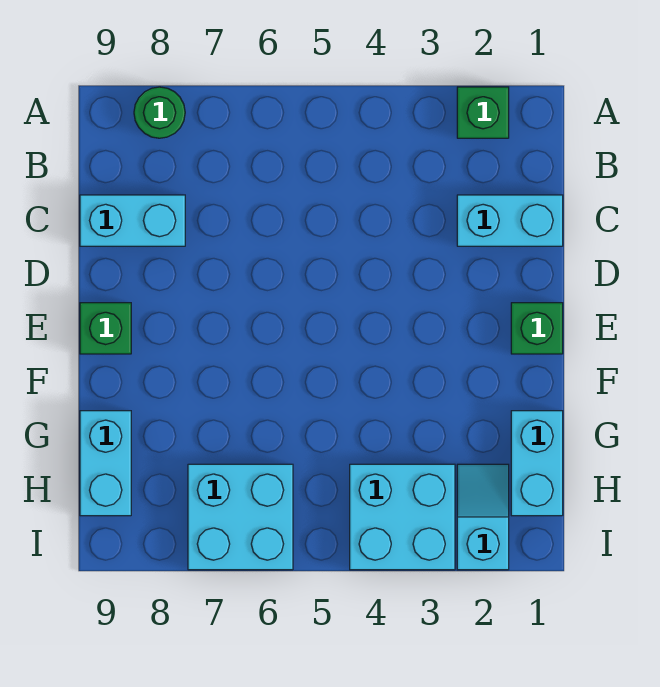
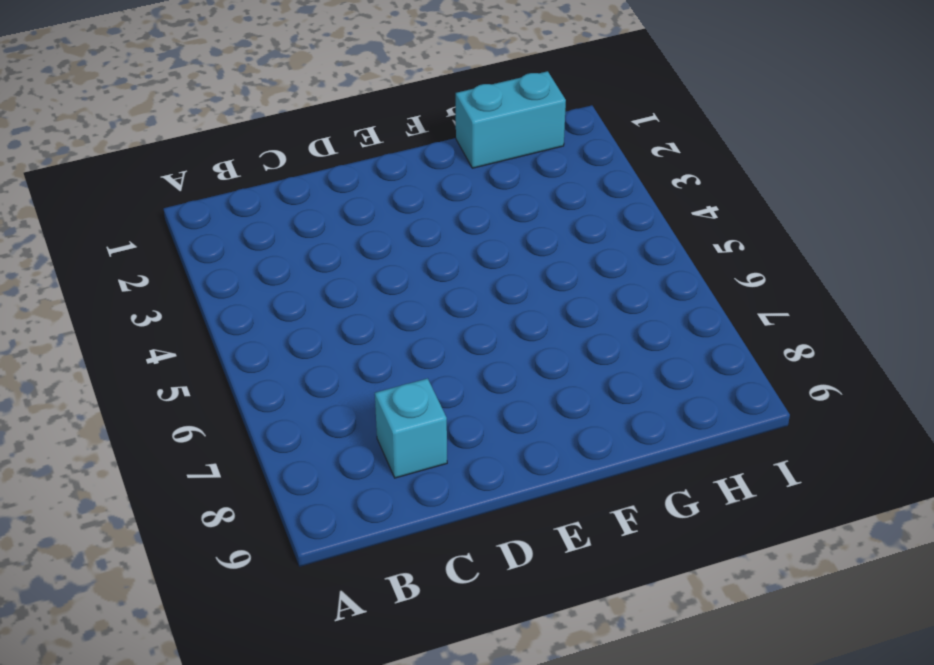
cyan 1x1 brick [375,378,447,478] -> cyan 1x2 brick [80,195,185,246]
none -> green 1x1 brick [457,87,509,138]
none -> green 1x1 round brick [134,87,185,138]

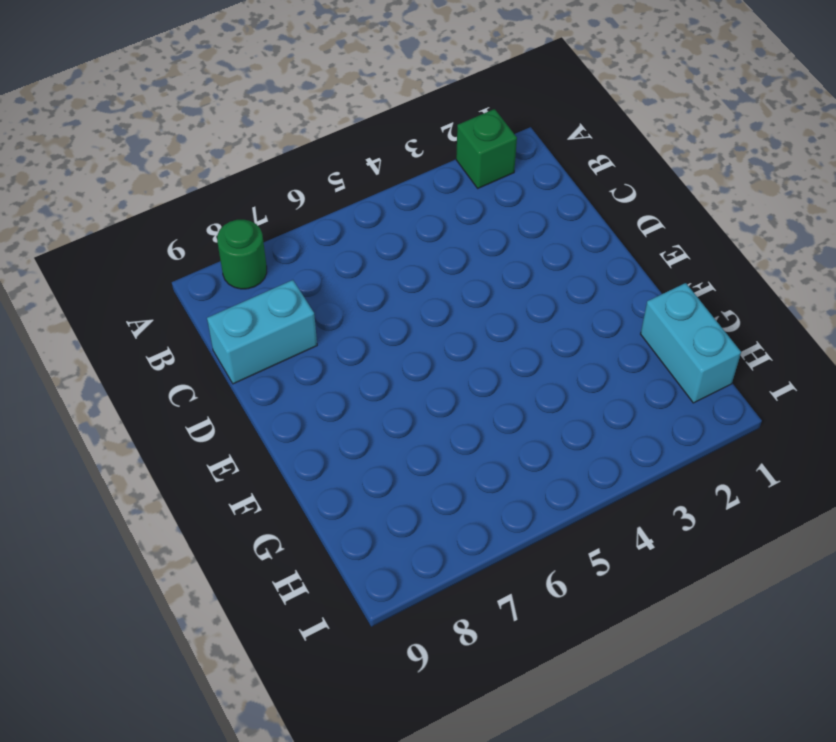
none -> cyan 1x2 brick [457,195,563,246]
none -> green 1x1 brick [511,303,563,354]

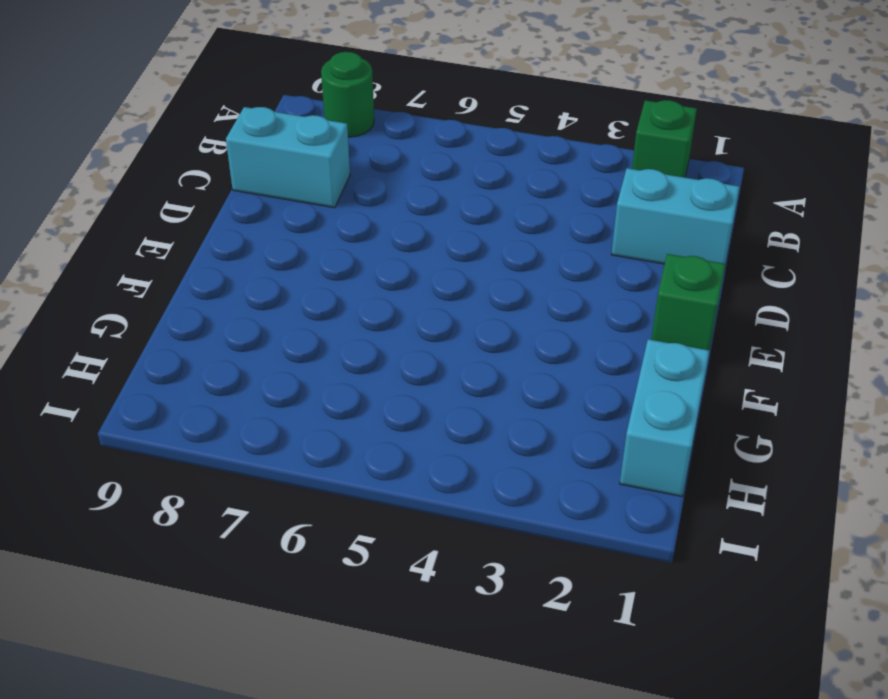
none -> green 1x1 brick [80,303,131,354]
none -> cyan 1x2 brick [80,411,131,516]

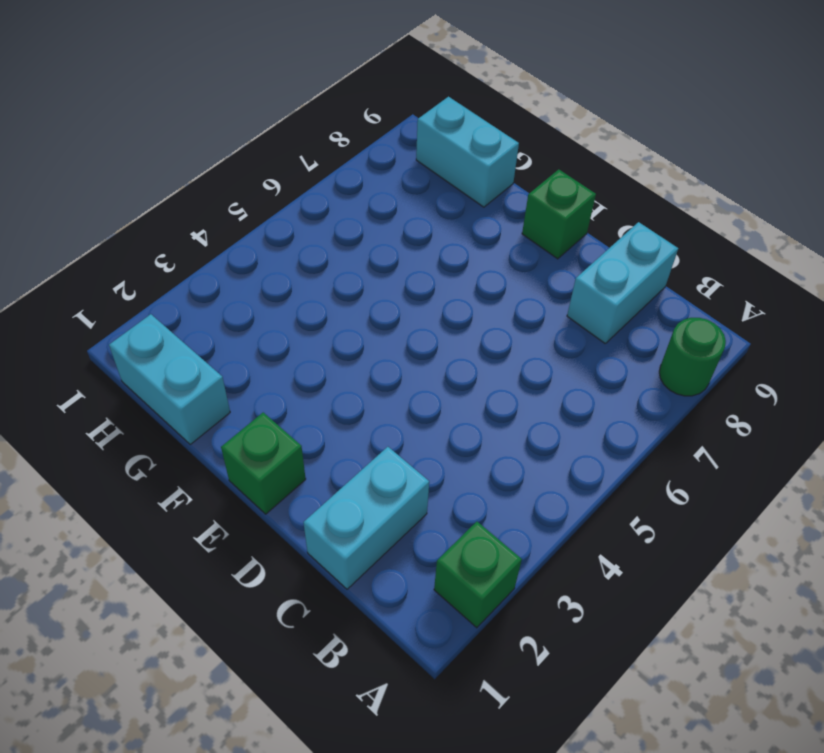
none -> cyan 1x2 slope [457,464,509,570]
none -> cyan 2x2 brick [350,464,455,570]

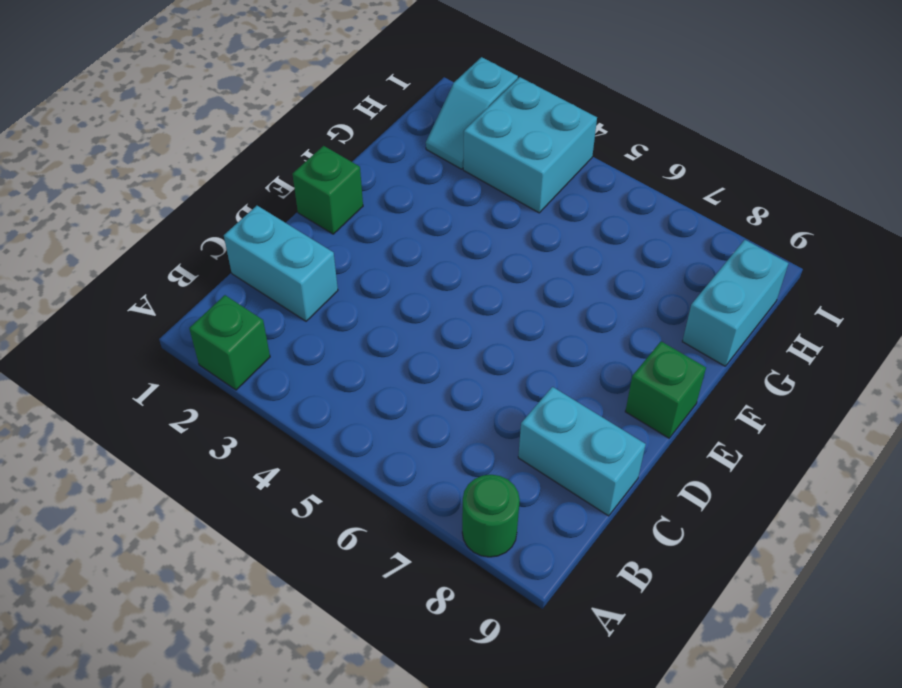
none -> cyan 1x2 brick [511,411,563,516]
none -> cyan 2x2 brick [188,464,293,570]

